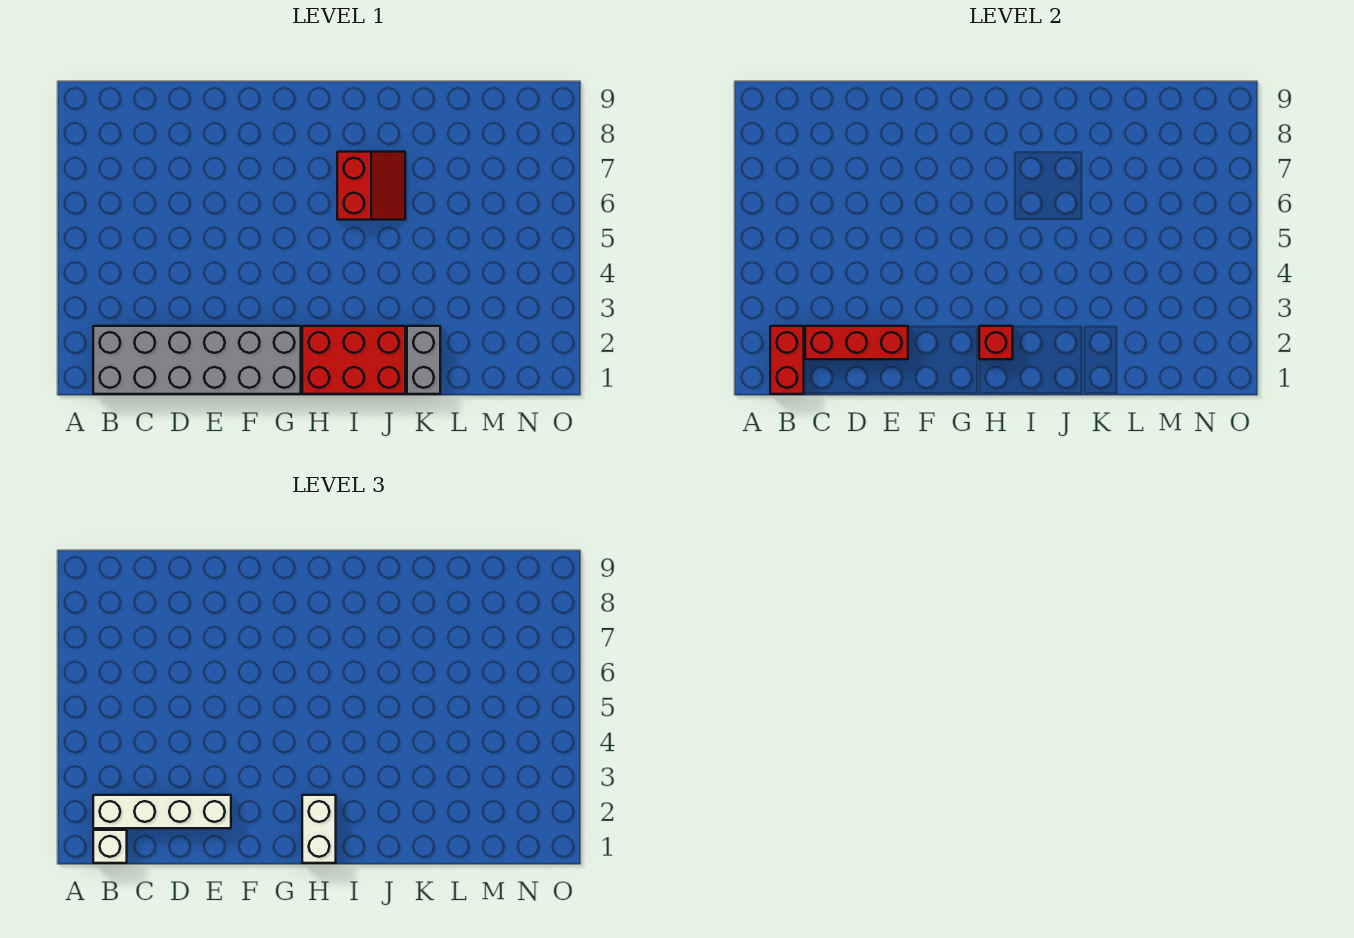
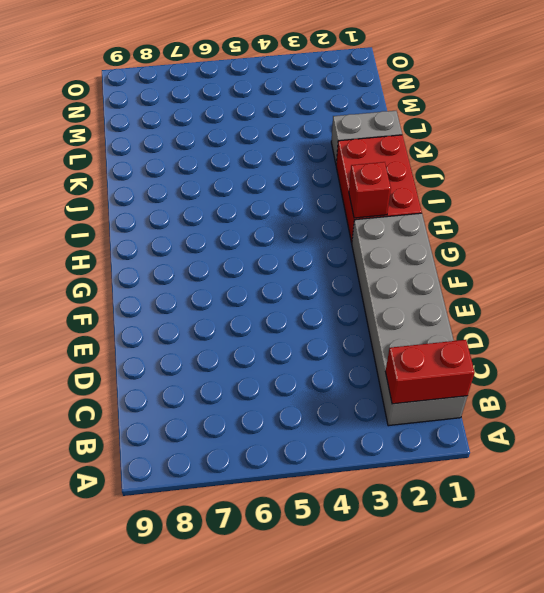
none -> red 2x2 slope [337,152,405,220]
none -> red 1x3 brick [805,326,908,359]

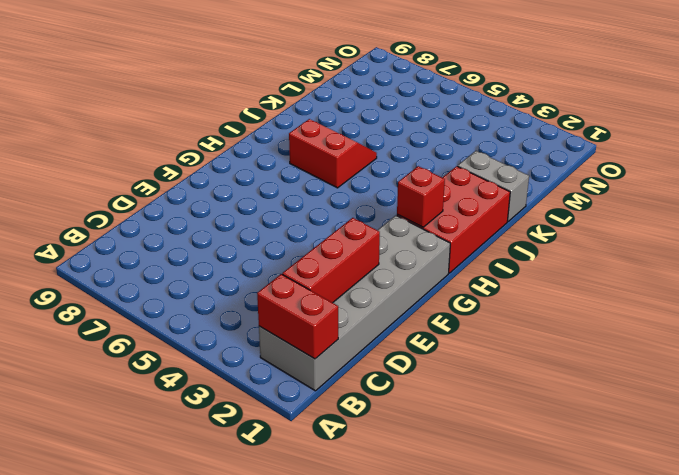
none -> white 1x1 brick [93,830,127,863]
none -> white 1x4 brick [93,795,231,828]

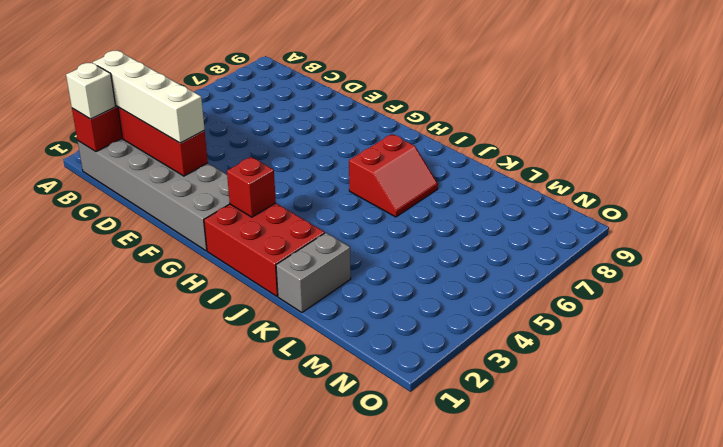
none -> white 1x2 brick [302,795,336,863]

